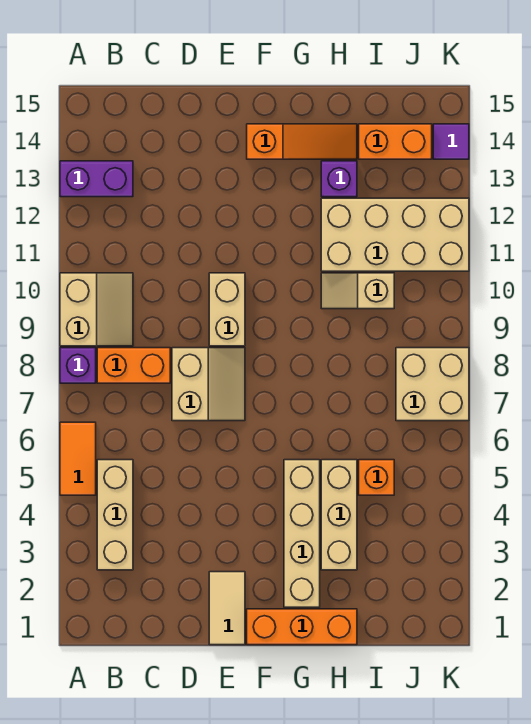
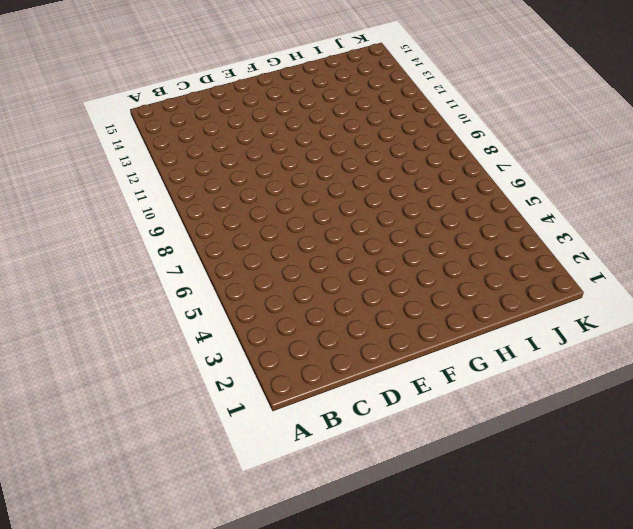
none -> orange 1x2 tile [60,422,96,495]
none -> purple 1x1 brick [60,348,96,383]
none -> tan 2x2 slope [60,273,133,346]

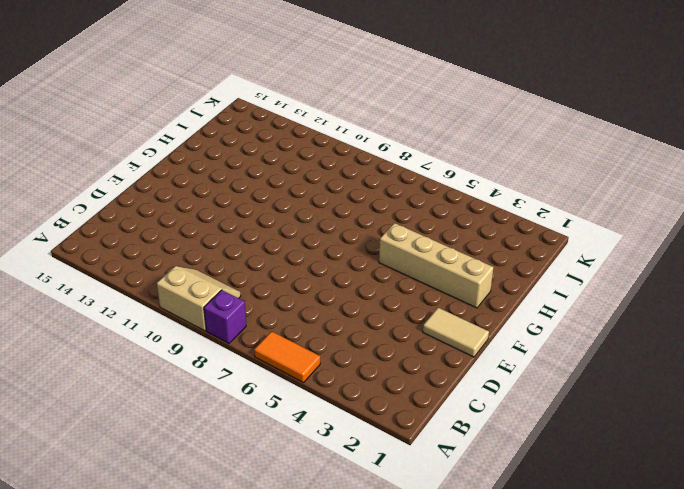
none -> purple 1x2 brick [60,161,133,197]
none -> tan 1x3 brick [97,460,133,570]
none -> orange 1x2 brick [97,348,170,383]

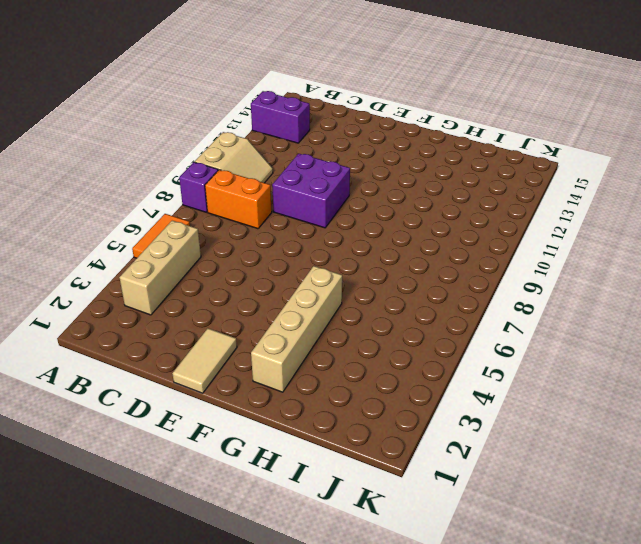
purple 2x2 brick [272,154,350,228] -> tan 1x2 brick [209,273,245,346]
none -> tan 2x2 slope [172,348,245,421]
none -> orange 1x3 brick [247,609,357,645]
none -> orange 1x3 slope [247,124,357,159]

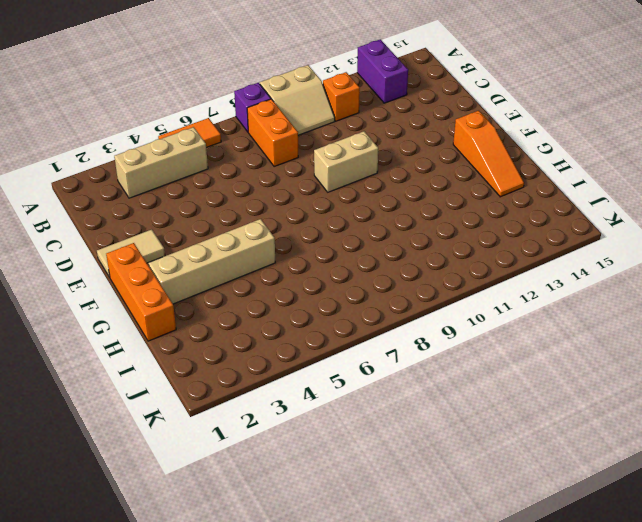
orange 1x1 brick [323,72,360,121] -> orange 1x1 brick moved to [359,460,394,495]
none -> tan 2x2 slope [172,348,245,421]
none -> tan 1x3 brick [321,460,357,570]
none -> tan 1x2 slope [321,273,394,309]

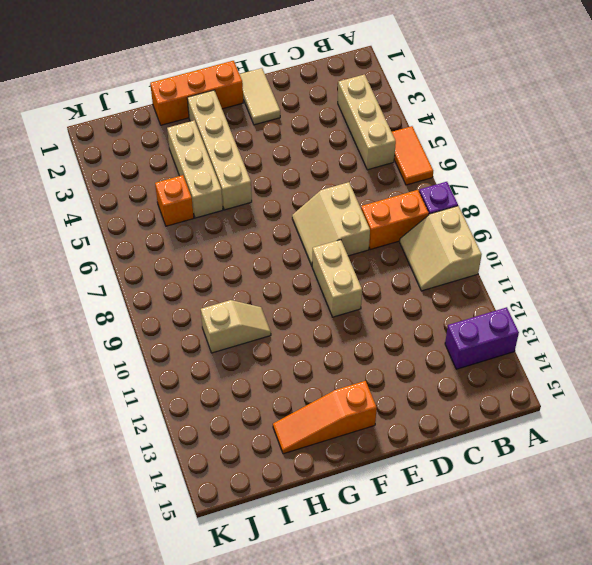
none -> tan 2x4 brick [321,198,469,271]
none -> purple 1x1 brick [321,161,357,197]
none -> orange 1x2 brick [359,124,432,159]

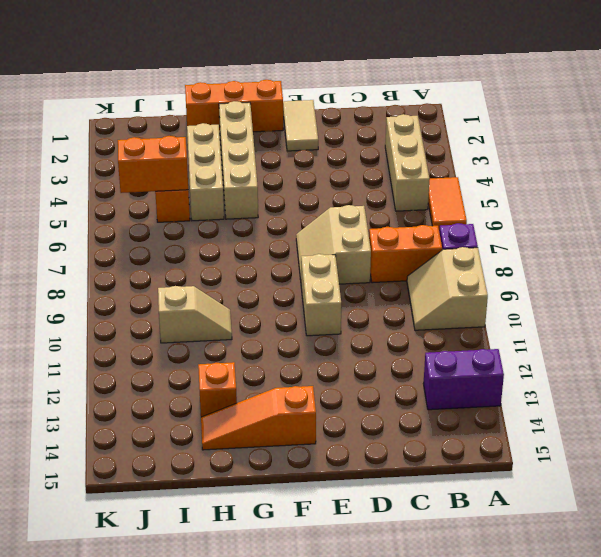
orange 1x1 brick [198,362,237,417] -> purple 1x1 brick [321,161,357,197]
orange 1x2 brick [118,136,188,193] -> orange 1x2 brick moved to [359,124,432,159]
none -> tan 2x4 brick [321,198,469,271]
none -> tan 2x2 brick [396,348,469,421]
none -> purple 1x1 tile [433,124,469,159]

